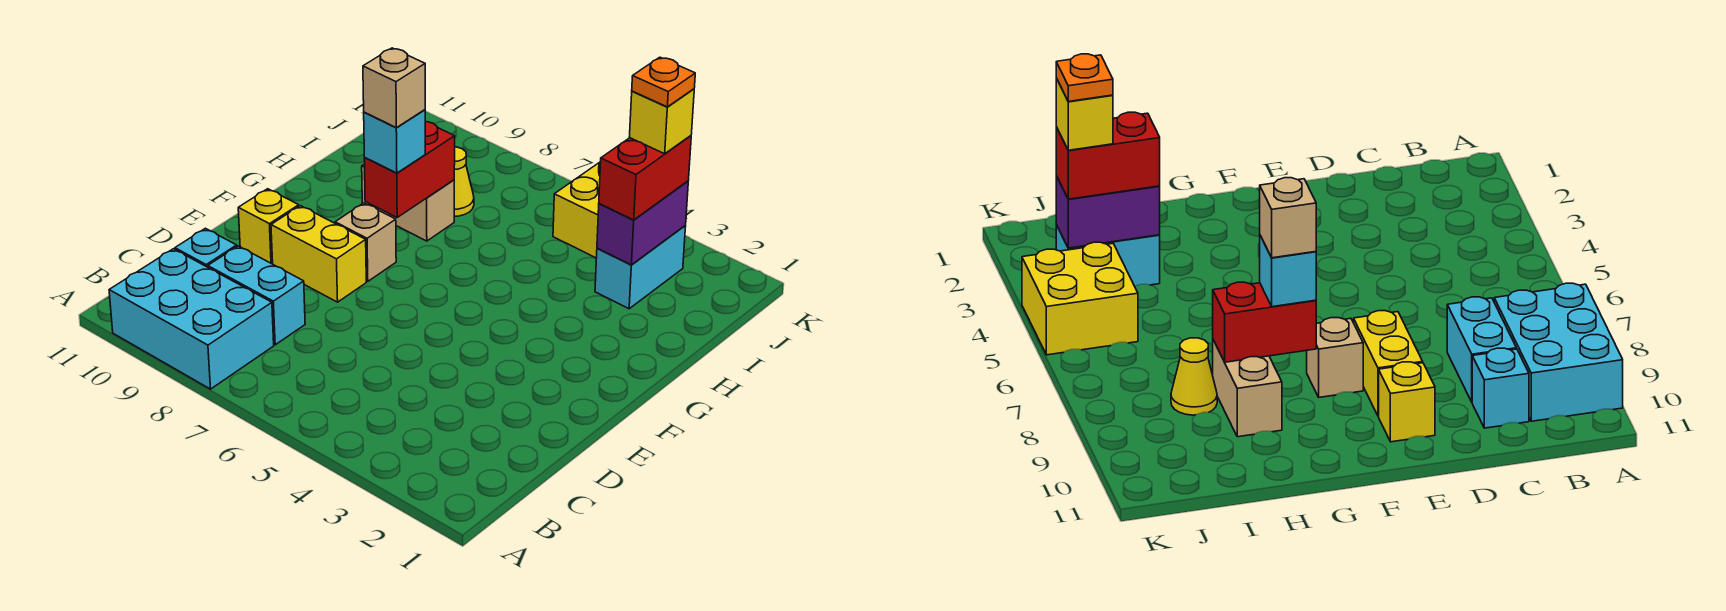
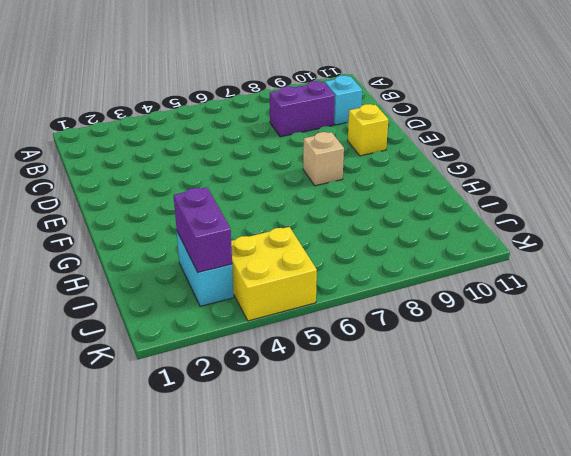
purple 1x2 brick [270,81,335,137] -> cyan 1x2 brick [208,246,305,345]
none -> cyan 2x3 brick [109,249,274,389]
none -> yellow 1x2 brick [271,206,366,302]
none -> tan 1x2 brick [362,164,454,241]

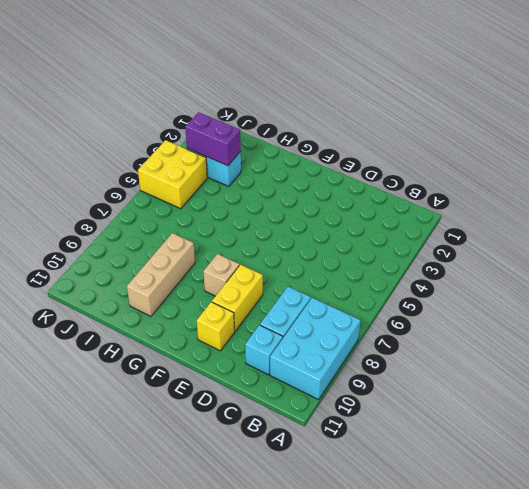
tan 1x3 brick [127,233,195,316] -> tan 1x2 brick [362,164,454,241]
none -> yellow 1x1 cone [454,147,474,216]
none -> red 1x2 brick [364,122,455,217]
none -> cyan 1x1 brick [364,110,425,173]

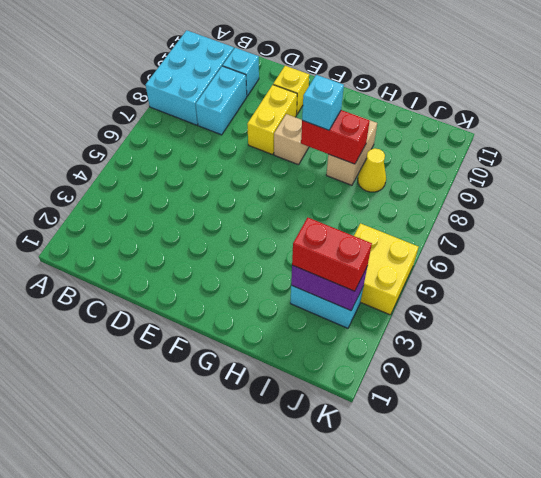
none -> tan 1x1 brick [363,48,425,128]
none -> yellow 1x1 brick [629,89,694,154]
none -> orange 1x1 plate [632,57,695,107]

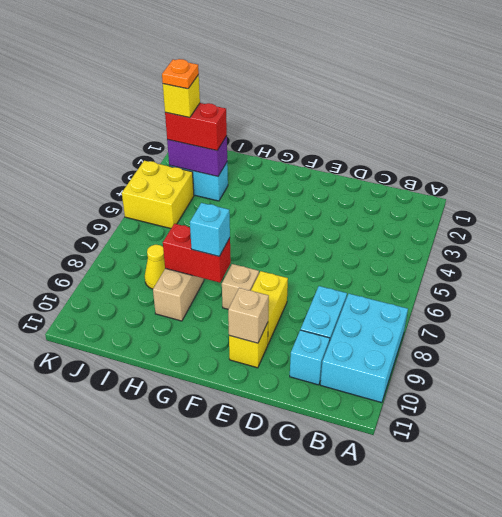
tan 1x1 brick [228,288,269,343] -> tan 1x1 brick moved to [363,48,425,128]

